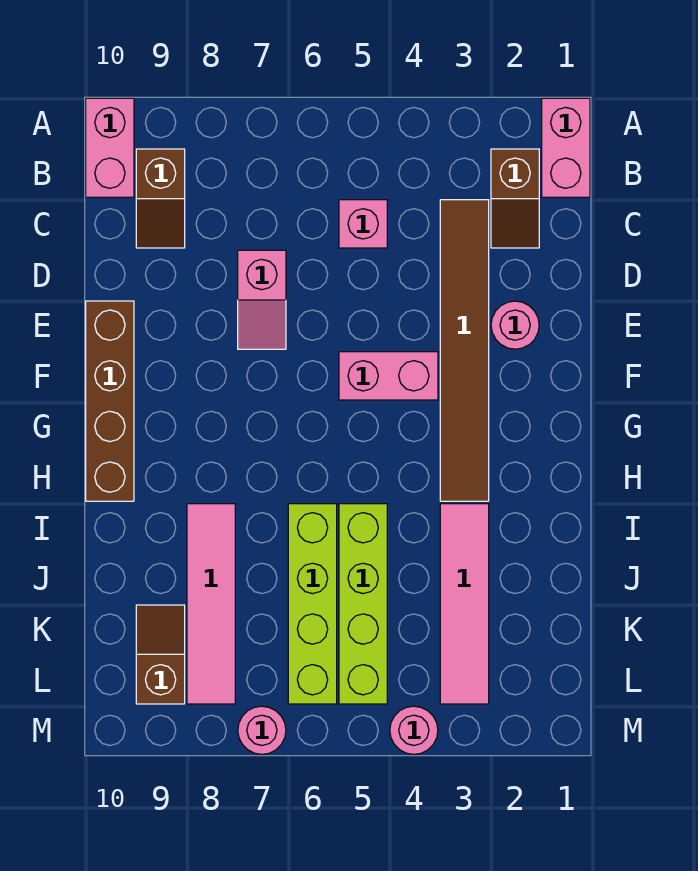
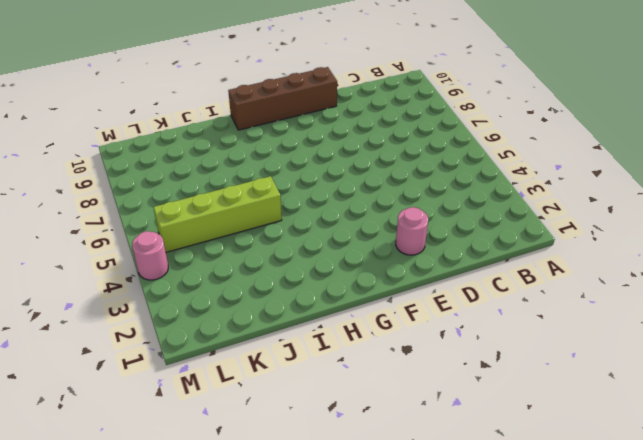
none -> pink 1x2 brick [542,98,590,197]
none -> pink 1x2 brick [86,98,134,197]
none -> brown 1x2 slope [491,149,539,248]

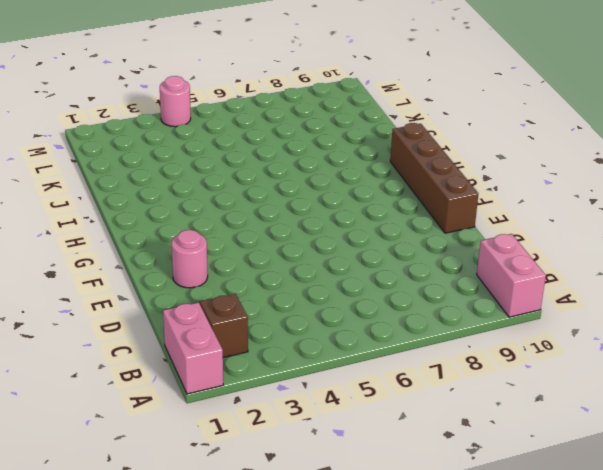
none -> brown 1x2 slope [136,149,185,248]
none -> brown 1x6 tile [440,200,489,501]
none -> pink 1x1 brick [339,200,387,248]

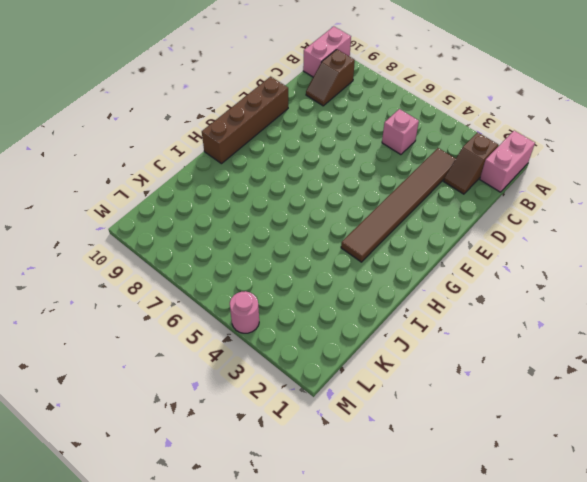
none -> pink 1x2 slope [238,250,286,349]
none -> pink 1x1 round brick [491,301,539,349]
none -> pink 1x2 brick [339,352,438,400]

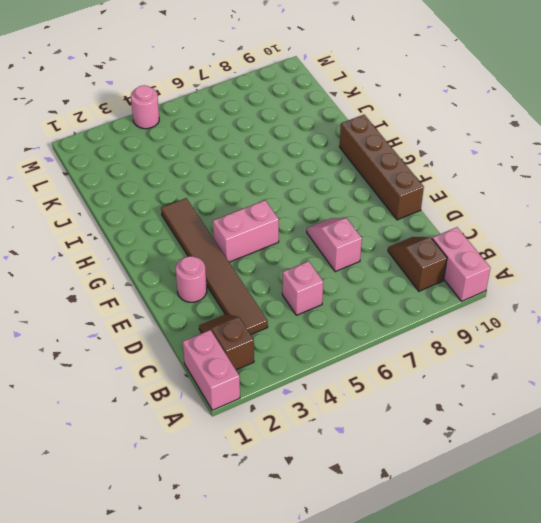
none -> pink 1x4 tile [440,504,489,704]
none -> lime 1x4 brick [339,504,387,704]
none -> lime 1x4 brick [288,504,337,704]

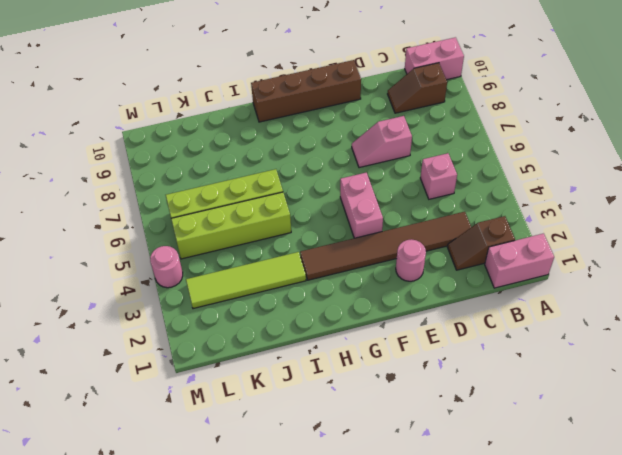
lime 1x4 tile [186,252,306,309] -> pink 1x4 tile [440,504,489,704]
none -> pink 1x4 tile [187,504,235,704]
none -> brown 1x2 slope [136,605,185,704]
none -> pink 1x1 round brick [238,706,286,754]

